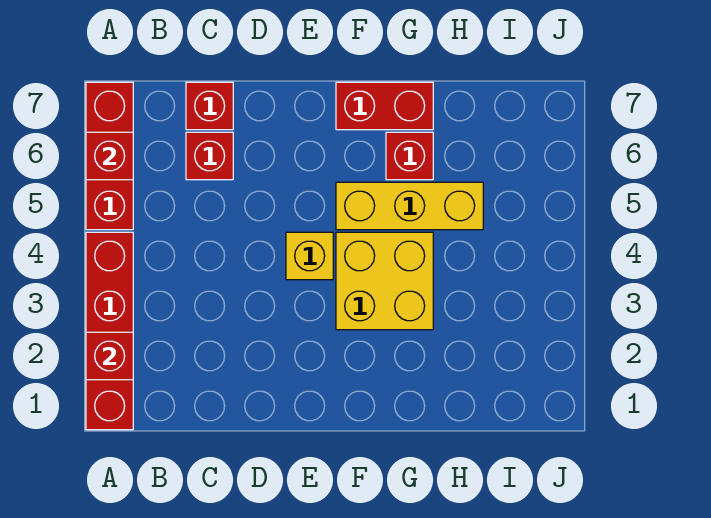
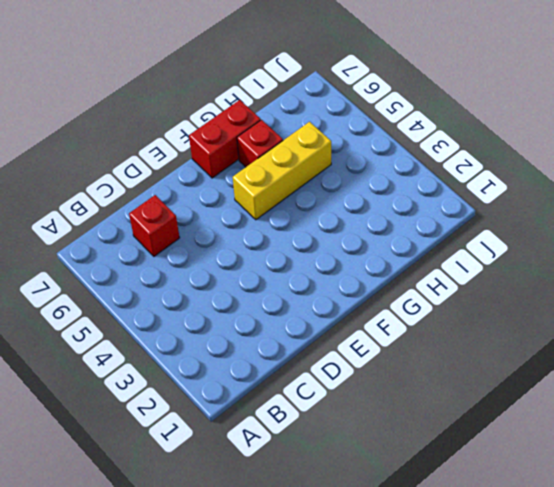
none -> red 1x4 brick [86,232,133,430]
none -> red 1x3 brick [86,82,133,230]

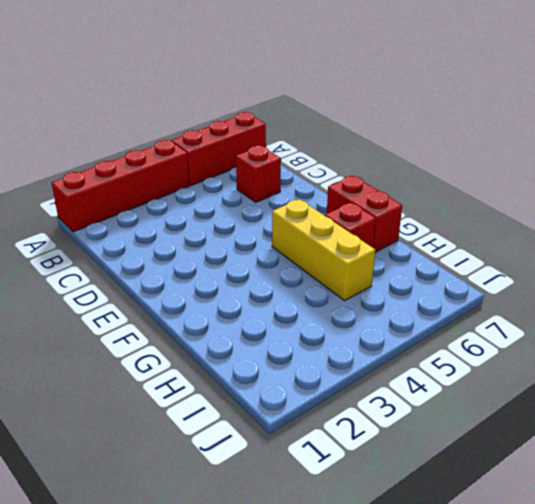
none -> red 1x1 brick [186,82,233,130]
none -> yellow 1x1 brick [286,232,333,280]

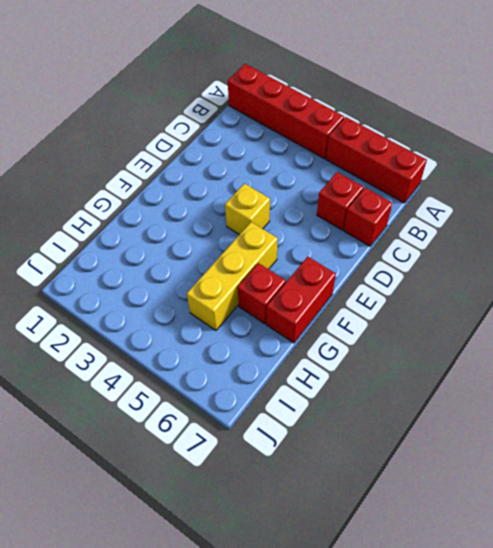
none -> yellow 2x2 brick [336,232,433,330]
none -> red 1x1 brick [86,332,133,380]

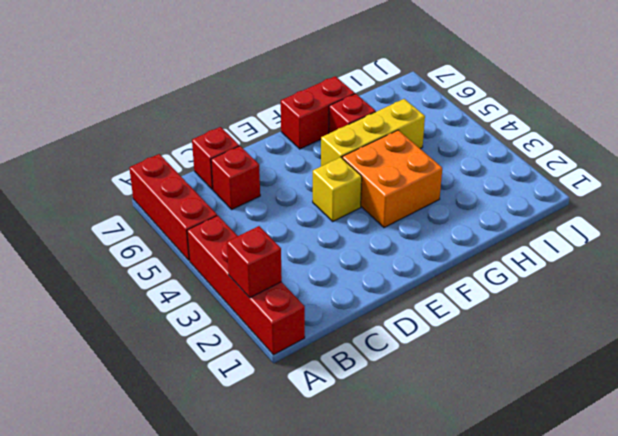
orange 2x2 brick [342,130,442,228] -> yellow 2x2 brick [336,232,433,330]
none -> red 1x1 brick [86,132,133,180]

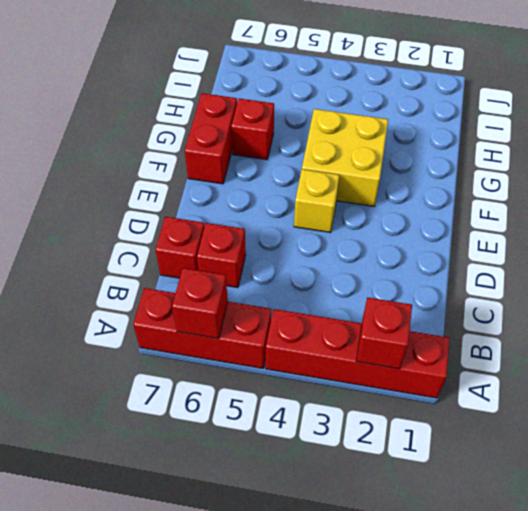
none -> yellow 1x3 brick [336,182,483,230]

